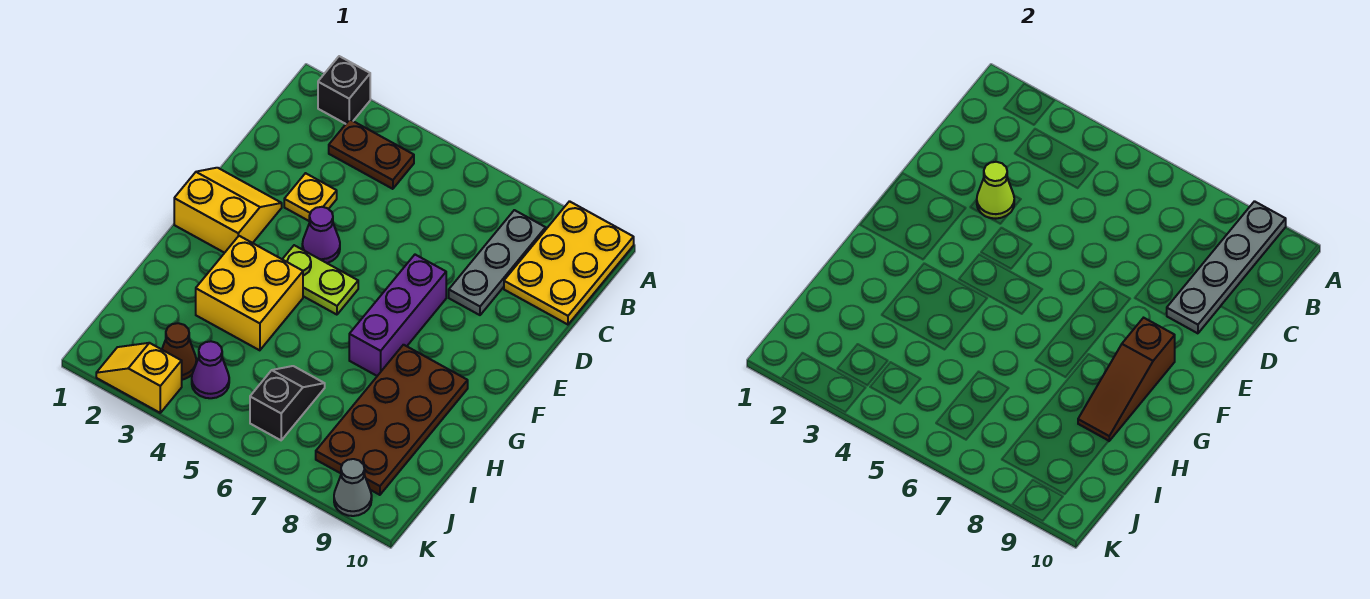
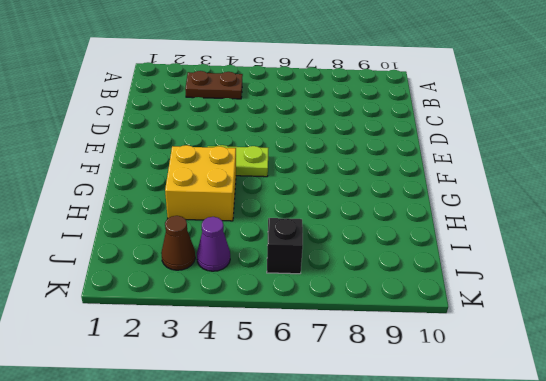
none -> black 1x1 brick [318,56,370,124]
none -> yellow 2x3 plate [504,201,634,325]
none -> grey 1x3 plate [449,210,546,315]

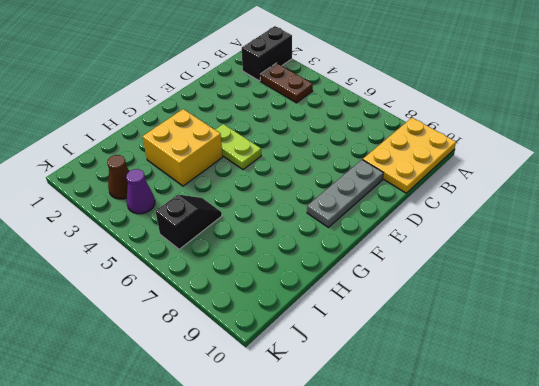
black 1x2 brick [242,26,292,81] -> black 1x1 brick [318,56,370,124]
grey 1x3 plate [307,160,383,227] -> grey 1x3 plate moved to [449,210,546,315]
none -> yellow 1x1 plate [284,173,337,221]
none -> yellow 2x2 slope [174,168,282,253]
none -> purple 1x1 cone [302,207,340,263]

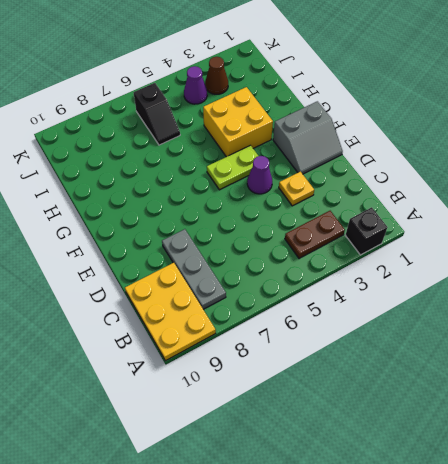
grey 2x2 slope [273,101,343,174] -> yellow 2x2 slope [174,168,282,253]
none -> purple 1x3 brick [349,255,446,376]
none -> brown 2x4 plate [316,345,468,495]
none -> yellow 1x2 slope [96,343,182,413]

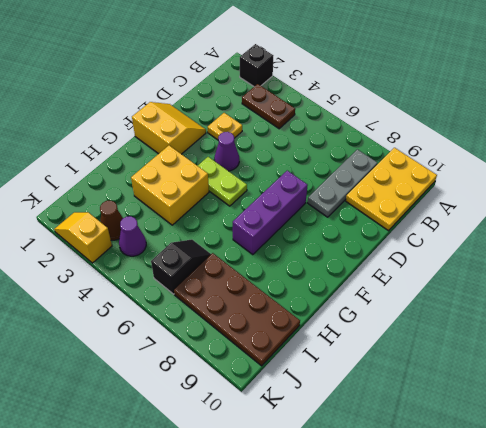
brown 2x4 plate [174,253,300,366] -> brown 2x4 plate turned to [316,345,468,495]
none -> grey 1x1 cone [334,459,372,516]
none -> grey 1x4 plate [1167,201,1286,333]
none -> lime 1x1 cone [977,162,1014,219]

